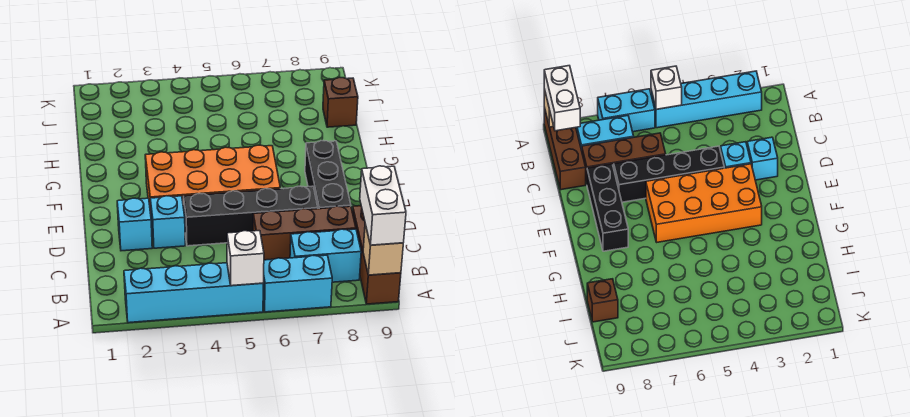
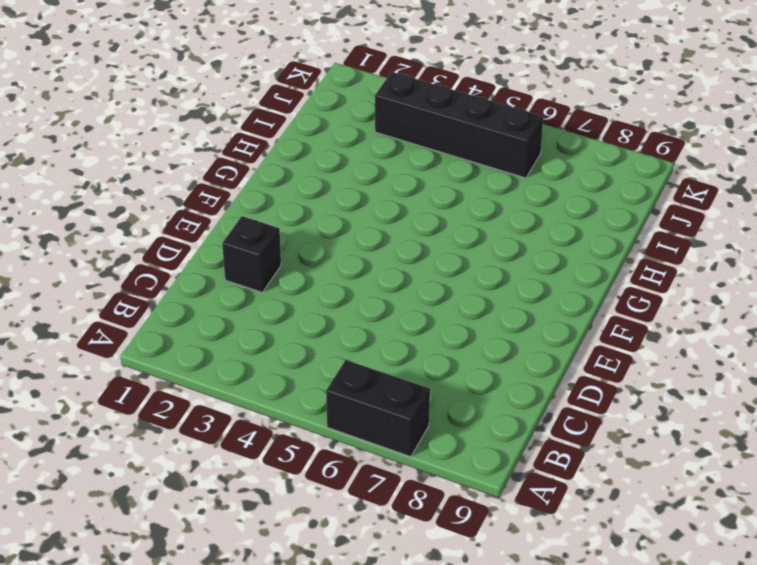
black 1x2 brick [326,360,430,457] -> cyan 1x2 brick [263,255,332,312]
black 1x1 brick [222,216,281,292] -> cyan 1x1 brick [117,198,152,251]
black 1x4 brick [375,72,543,178] -> black 1x4 brick moved to [183,186,318,246]
none -> cyan 1x4 brick [124,263,263,323]
none -> brown 1x3 brick [352,206,401,304]
none -> cyan 1x2 brick [290,229,361,282]

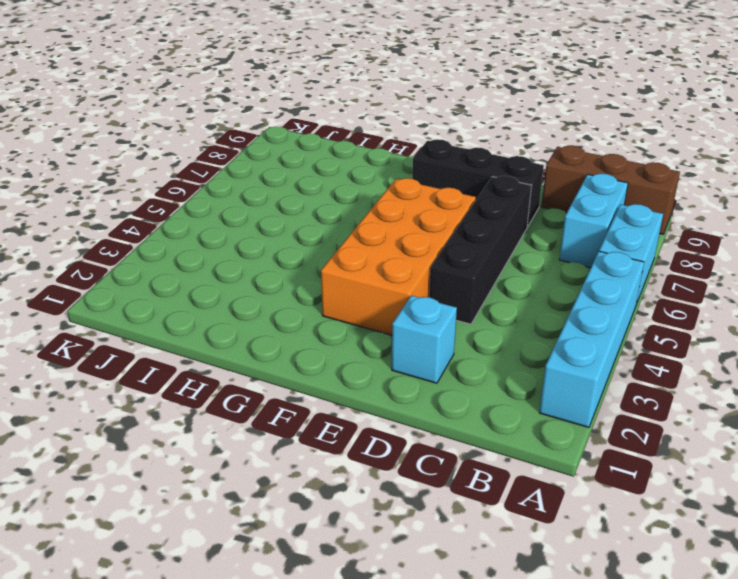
none -> brown 1x3 brick [253,206,356,260]
none -> cyan 1x1 brick [150,196,185,248]
none -> brown 1x1 brick [323,77,358,127]

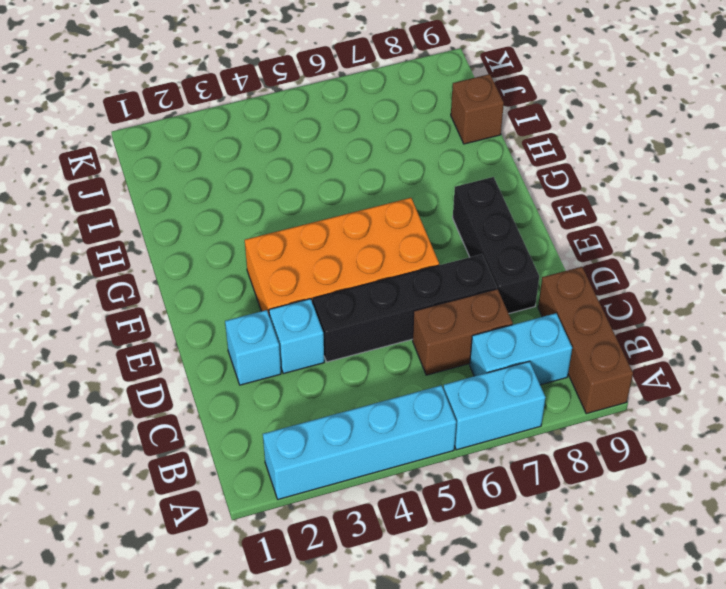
brown 1x2 brick [413,289,513,375] -> brown 1x3 brick [253,206,356,260]
none -> white 1x1 brick [227,231,264,286]
none -> tan 1x1 brick [363,224,403,275]
none -> white 1x2 brick [360,166,406,245]

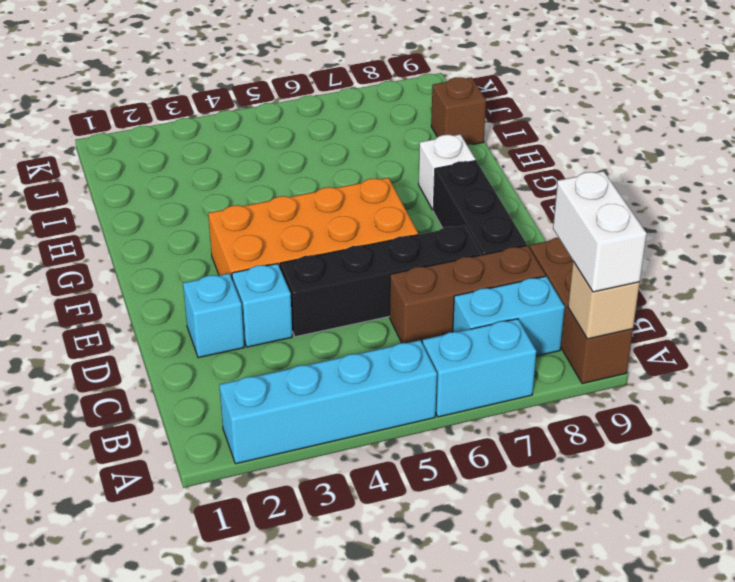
white 1x1 brick [419,134,476,210] -> white 1x1 brick moved to [227,231,264,286]

